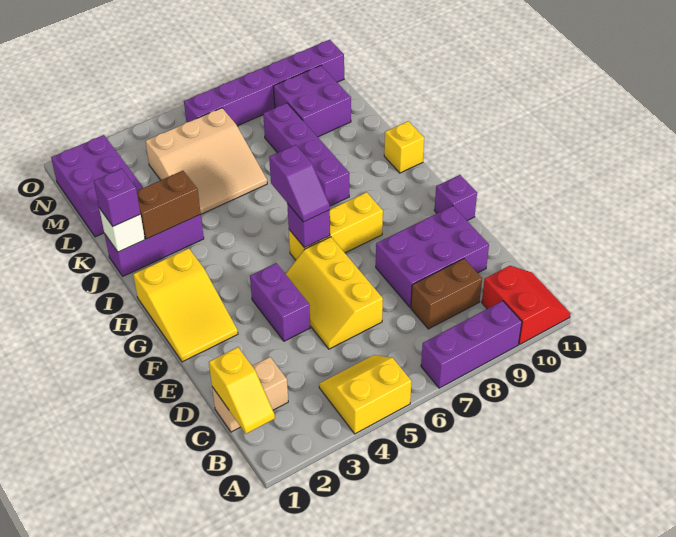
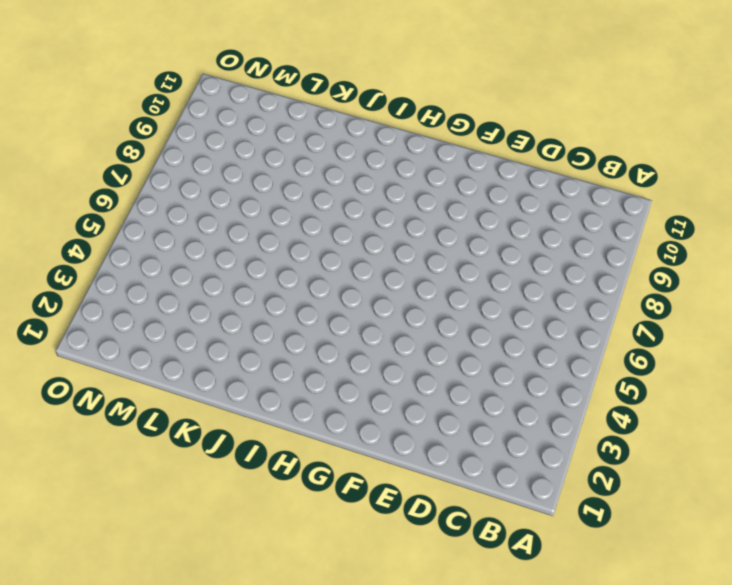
none -> yellow 2x2 slope [319,355,412,434]
none -> purple 1x3 brick [421,301,522,388]
none -> red 2x2 slope [482,266,571,344]

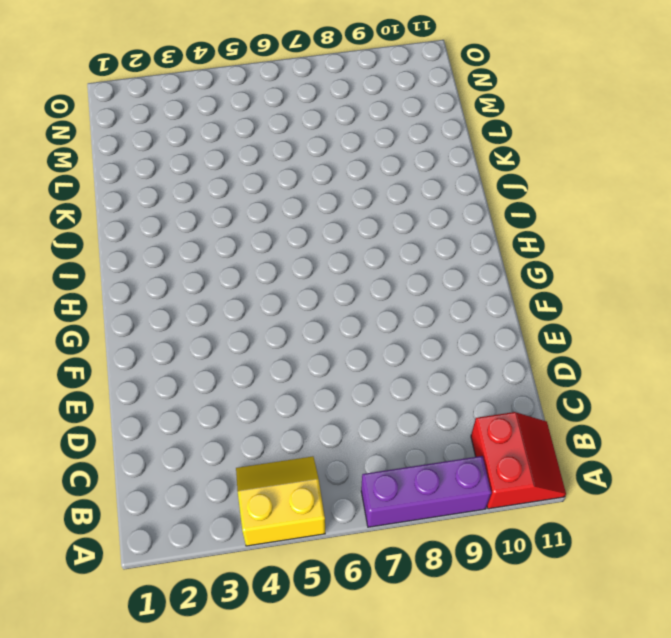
none -> tan 1x2 brick [212,357,288,432]
none -> brown 1x2 brick [411,259,482,329]
none -> yellow 2x3 slope [286,237,383,349]

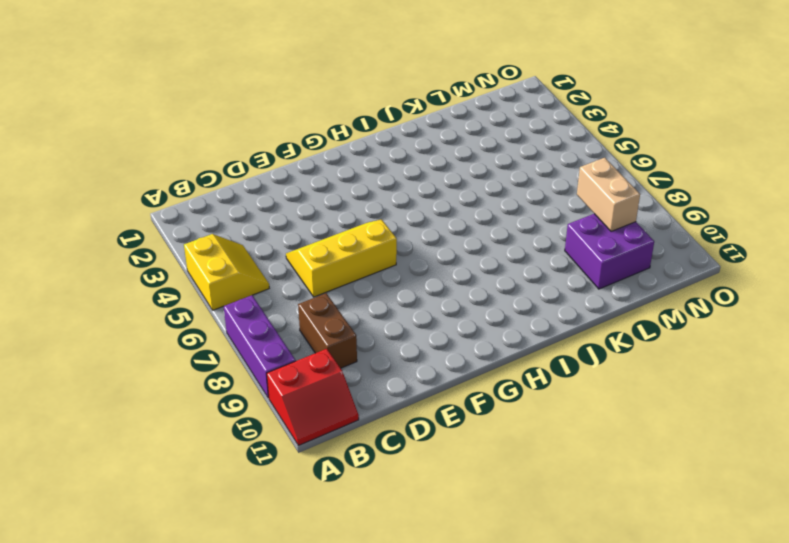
tan 1x2 brick [577,158,640,232] -> tan 1x2 brick moved to [212,357,288,432]
none -> purple 2x3 brick [376,206,489,308]
none -> purple 1x2 brick [250,263,310,341]
none -> yellow 2x3 slope [133,248,238,362]

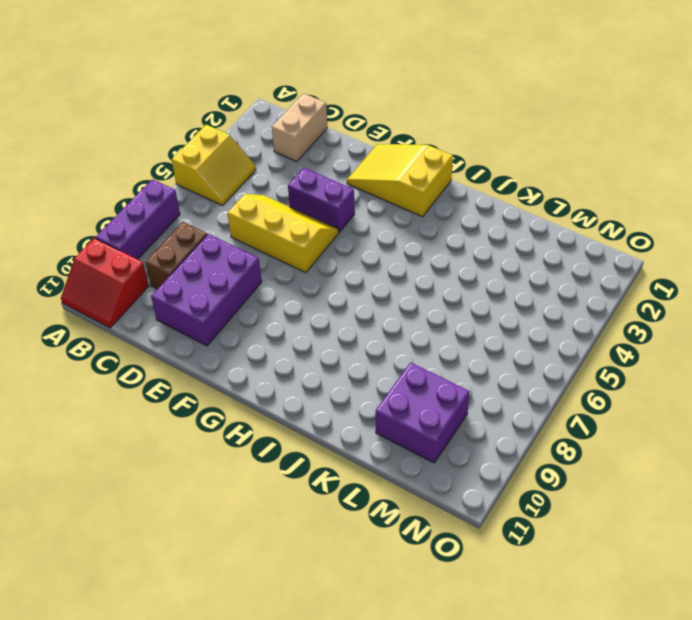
none -> purple 1x1 brick [434,175,477,221]
none -> yellow 1x3 brick [289,192,383,260]
none -> purple 1x4 brick [263,103,349,206]

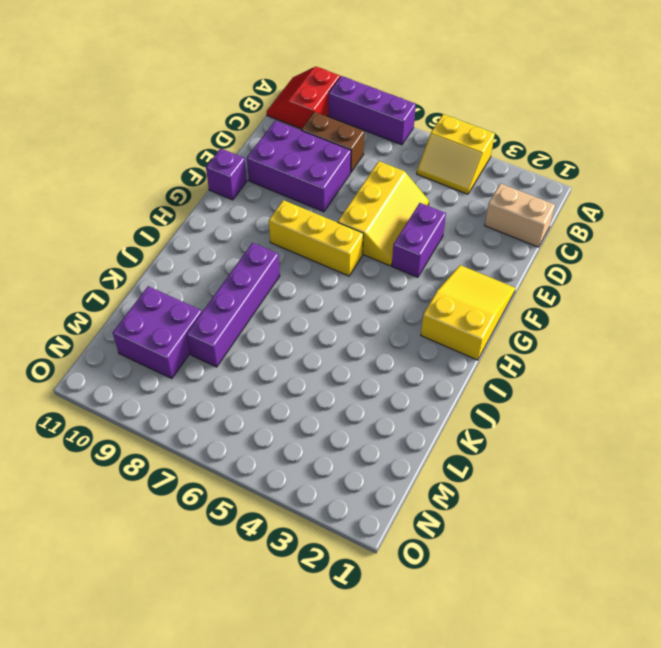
none -> yellow 1x1 brick [384,121,424,173]
none -> purple 1x3 brick [105,215,204,276]
none -> tan 3x3 slope [145,108,267,214]

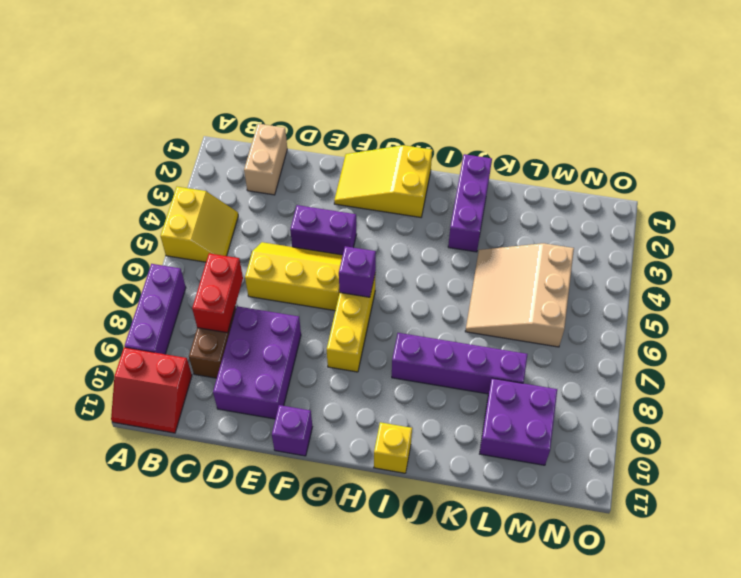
red 1x2 brick [192,253,243,333] -> none
none -> purple 2x3 brick [51,135,143,237]
none -> purple 1x6 brick [184,40,344,126]
none -> yellow 1x2 slope [209,347,275,434]

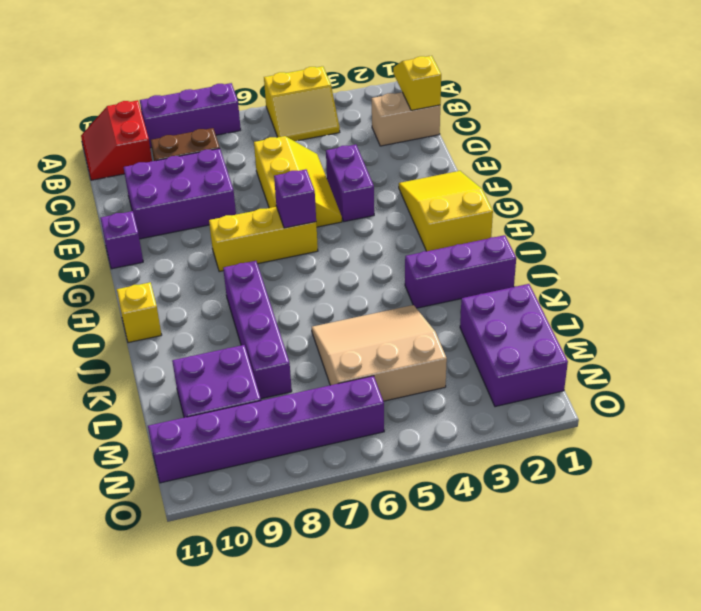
none -> white 1x1 brick [99,208,145,252]
none -> brown 1x2 brick [137,171,201,239]
none -> purple 1x2 slope [269,145,330,222]

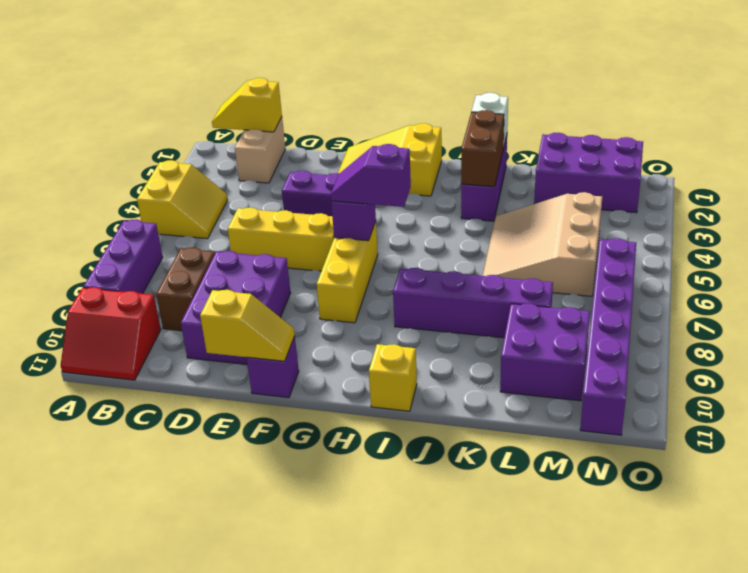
yellow 1x2 slope [200,290,295,361] -> none
none -> purple 1x1 brick [94,169,140,226]

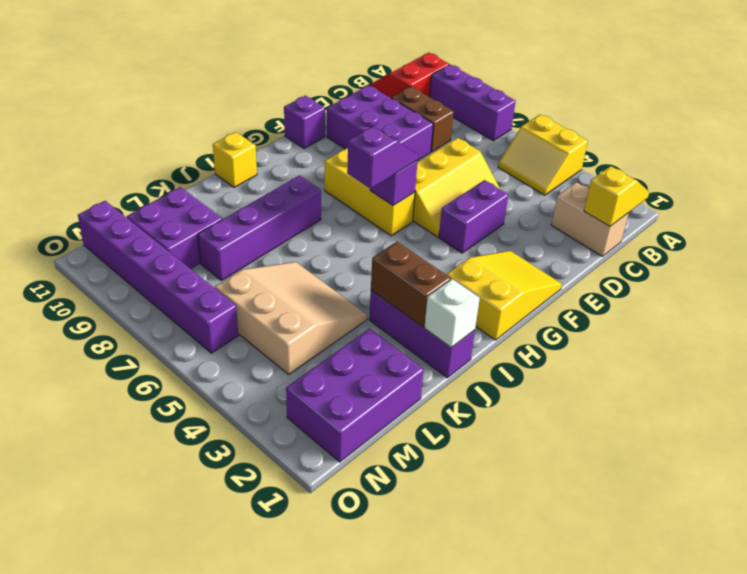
none -> purple 1x1 brick [94,169,140,226]

